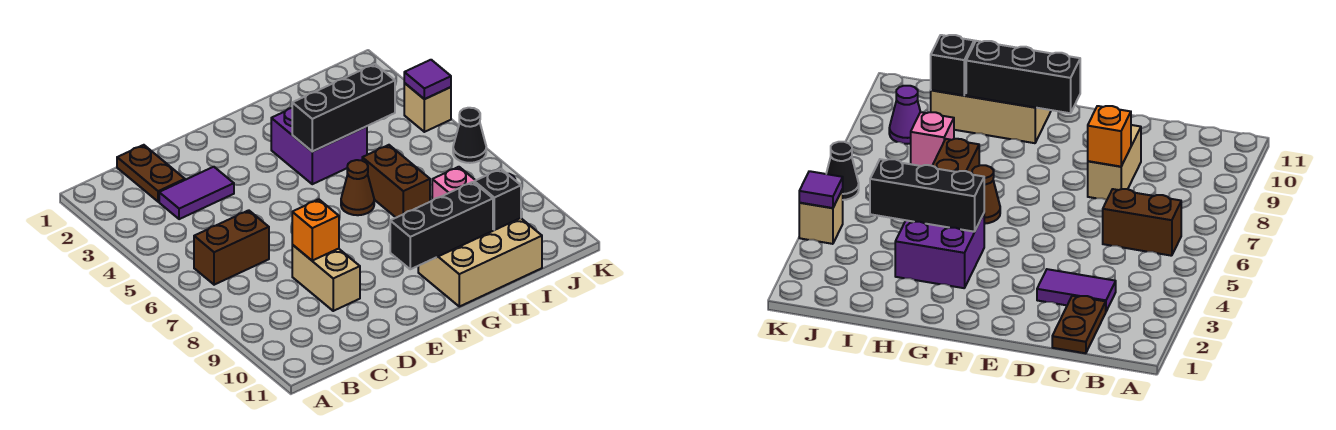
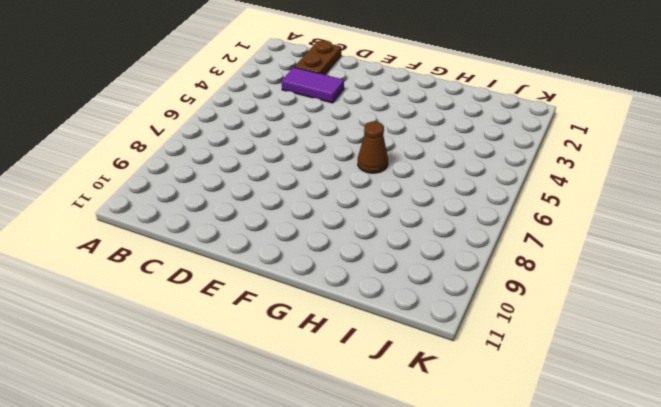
none -> brown 1x2 brick [194,210,269,285]
none -> tan 1x2 brick [292,245,360,311]
none -> purple 2x2 brick [271,108,367,184]

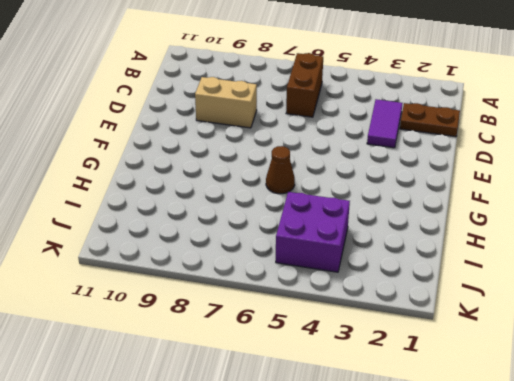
purple 2x2 brick [276,192,350,272] -> purple 2x2 brick moved to [271,108,367,184]
none -> tan 2x3 brick [418,218,542,307]
none -> brown 1x2 brick [362,145,430,218]
none -> pink 1x1 brick [432,167,475,201]

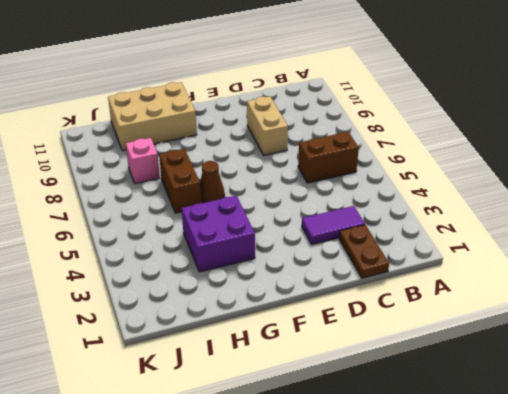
none -> purple 1x1 cone [889,86,920,144]
none -> tan 1x1 brick [404,83,451,132]
none -> black 1x1 cone [453,108,486,163]

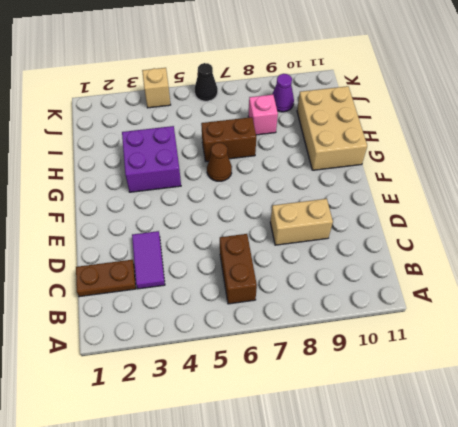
none -> orange 1x1 brick [292,199,339,261]
none -> black 1x3 brick [390,182,493,269]
none -> black 1x3 brick [292,64,395,152]

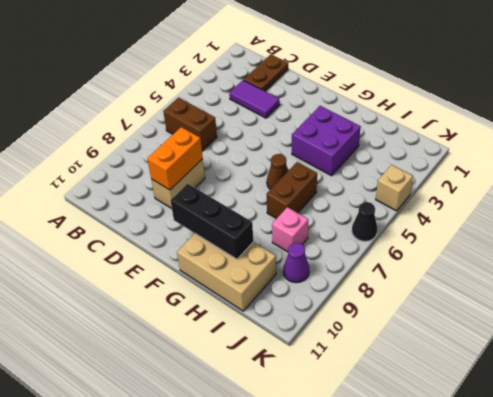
orange 1x2 brick [147,127,203,190] -> orange 1x1 brick [292,199,339,261]
none -> black 1x3 brick [292,64,395,152]
none -> black 1x1 brick [474,169,521,230]
none -> purple 1x1 tile [404,60,451,99]

